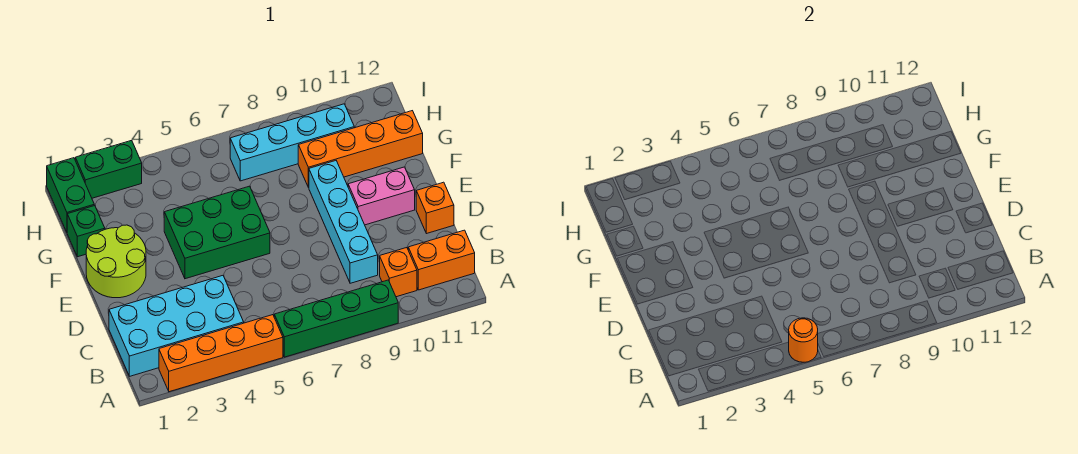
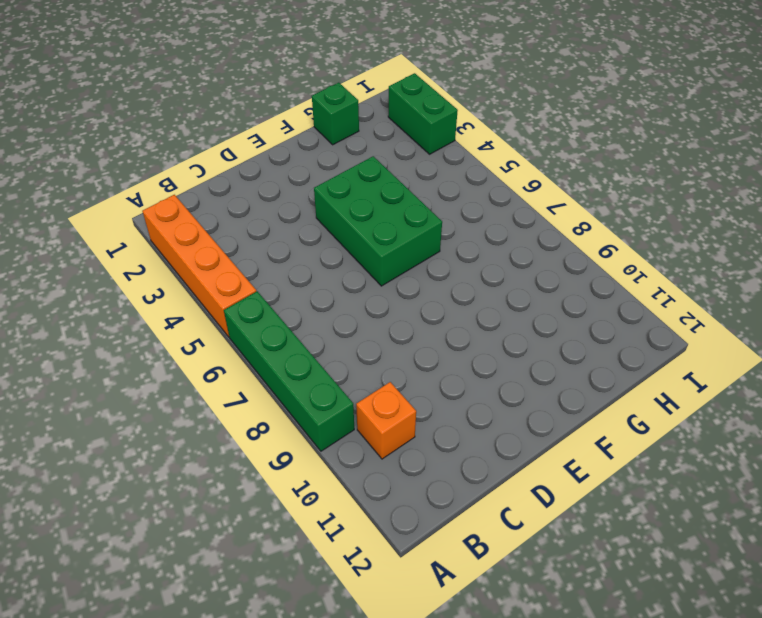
none -> cyan 2x4 brick [109,276,244,376]
none -> orange 1x2 brick [408,230,475,290]
none -> cyan 1x4 brick [309,161,378,283]

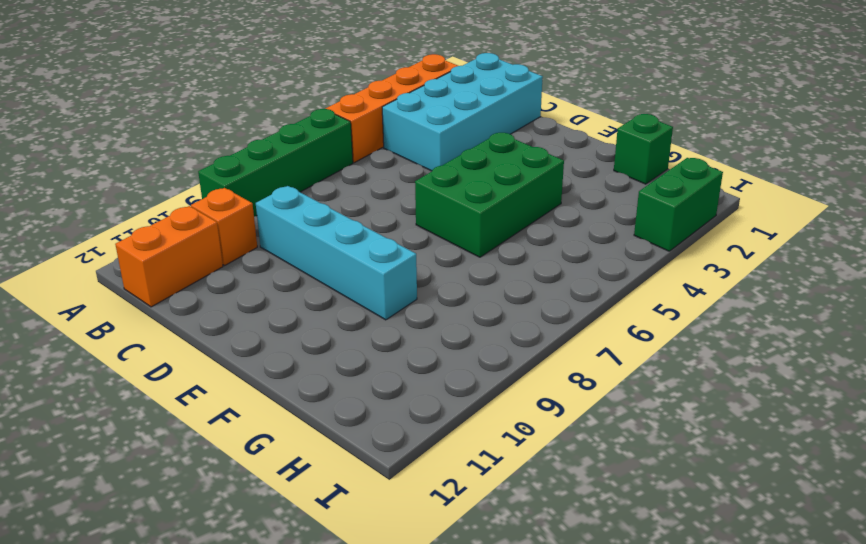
none -> orange 1x1 brick [416,182,454,234]
none -> lime 2x2 round brick [86,225,146,298]
none -> pink 1x2 brick [348,167,415,225]

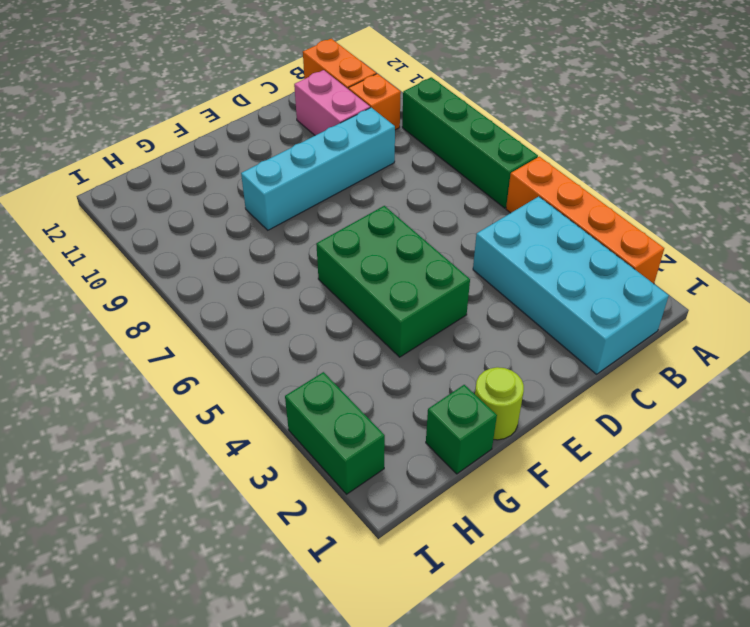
pink 1x2 brick [294,70,370,135] -> pink 1x2 brick moved to [348,167,415,225]
lime 1x1 round brick [475,367,524,440] -> lime 2x2 round brick [86,225,146,298]
none -> orange 1x1 brick [416,182,454,234]
none -> orange 1x4 brick [298,111,423,188]
none -> green 1x2 brick [47,158,94,232]

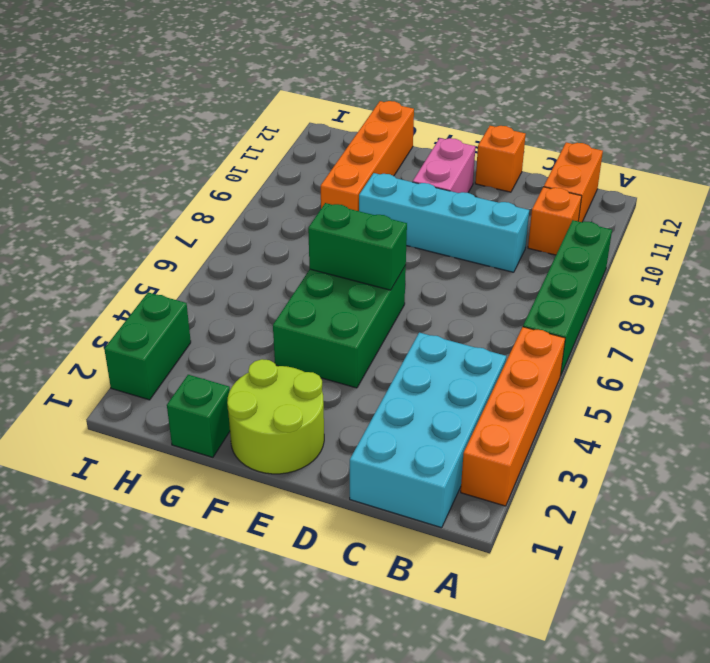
green 1x2 brick [308,203,407,290] -> green 1x2 brick moved to [47,158,94,232]
none -> cyan 1x4 brick [230,104,354,181]
none -> orange 1x1 round brick [789,318,818,362]

